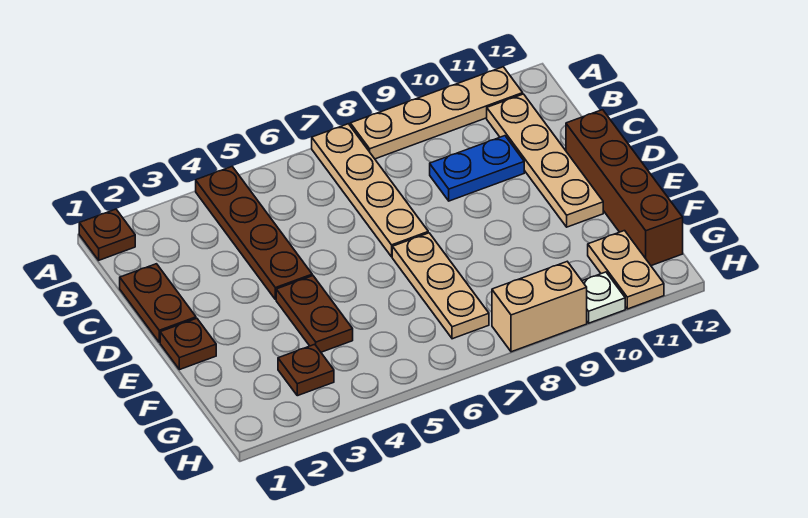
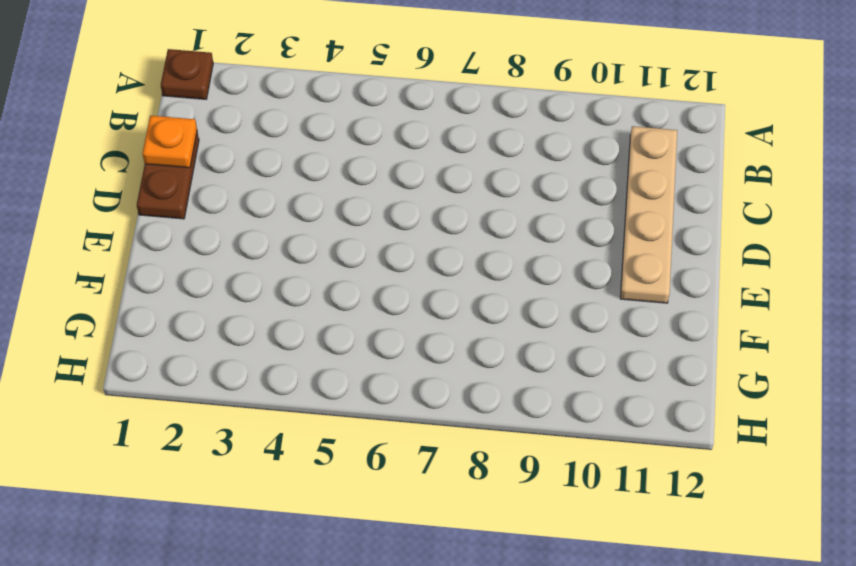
orange 1x1 plate [142,116,197,168] -> none
none -> brown 1x4 plate [196,167,312,300]
none -> tan 1x4 plate [312,124,428,257]
none -> tan 1x4 plate [350,67,523,159]

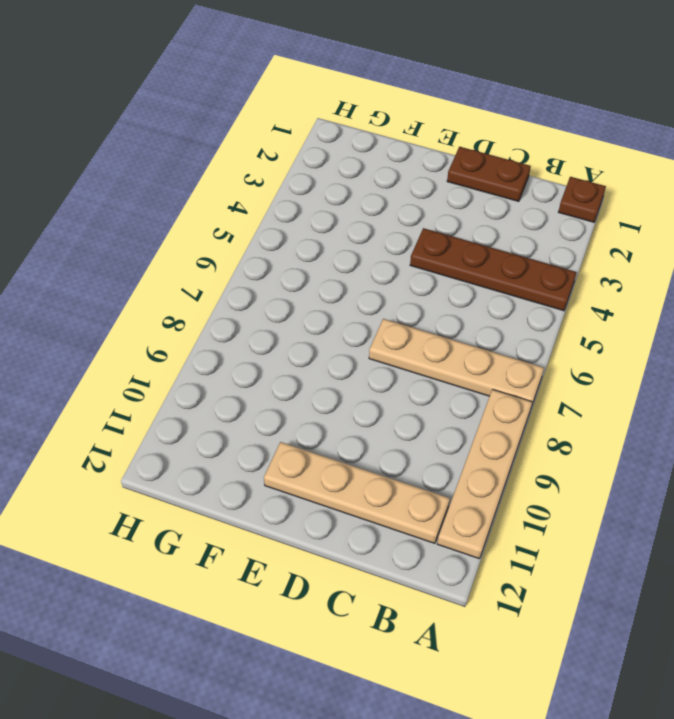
none -> blue 1x2 plate [430,136,524,201]
none -> brown 1x4 brick [566,110,683,266]
none -> brown 1x1 plate [160,318,216,370]

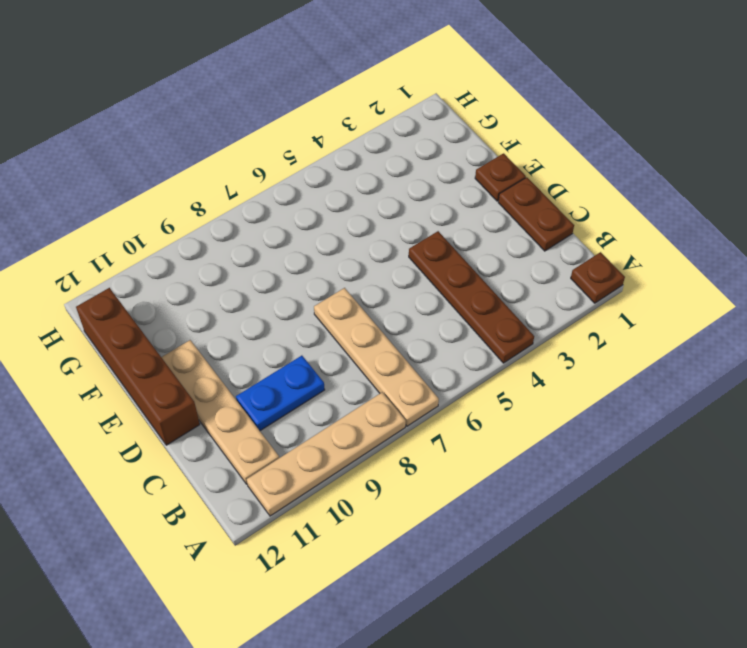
none -> brown 1x2 plate [276,276,353,352]
none -> tan 1x3 plate [392,233,489,339]
none -> brown 1x1 plate [278,344,334,396]

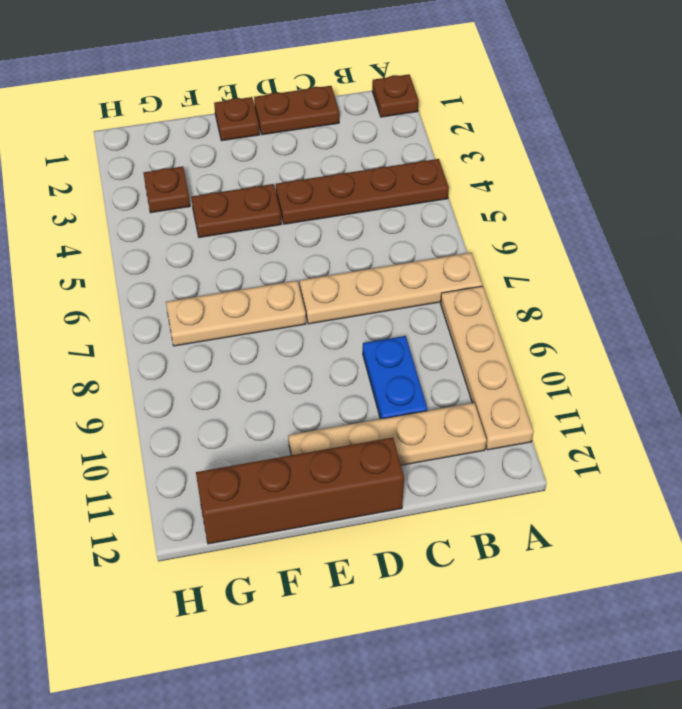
none -> tan 1x2 plate [588,231,664,309]
none -> tan 1x2 brick [492,262,587,352]
none -> white 1x1 plate [582,272,625,323]

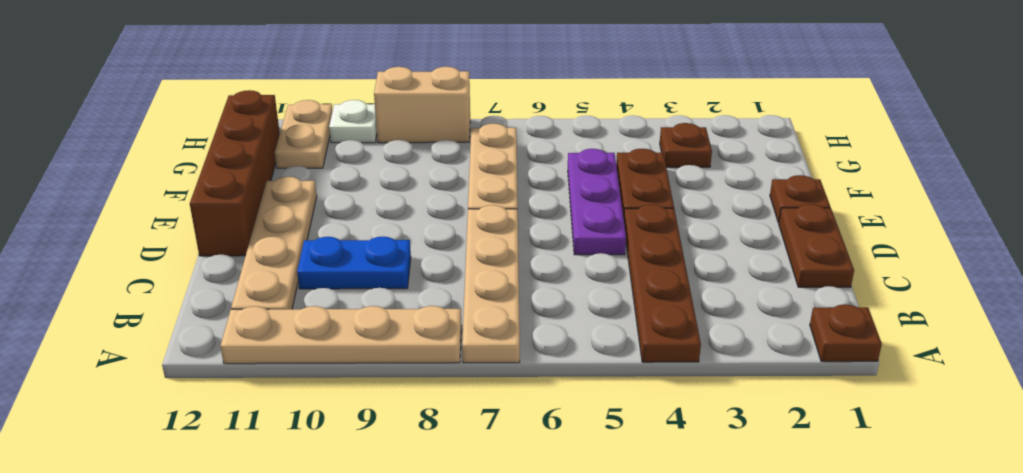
purple 1x3 plate [568,149,626,255] -> none

